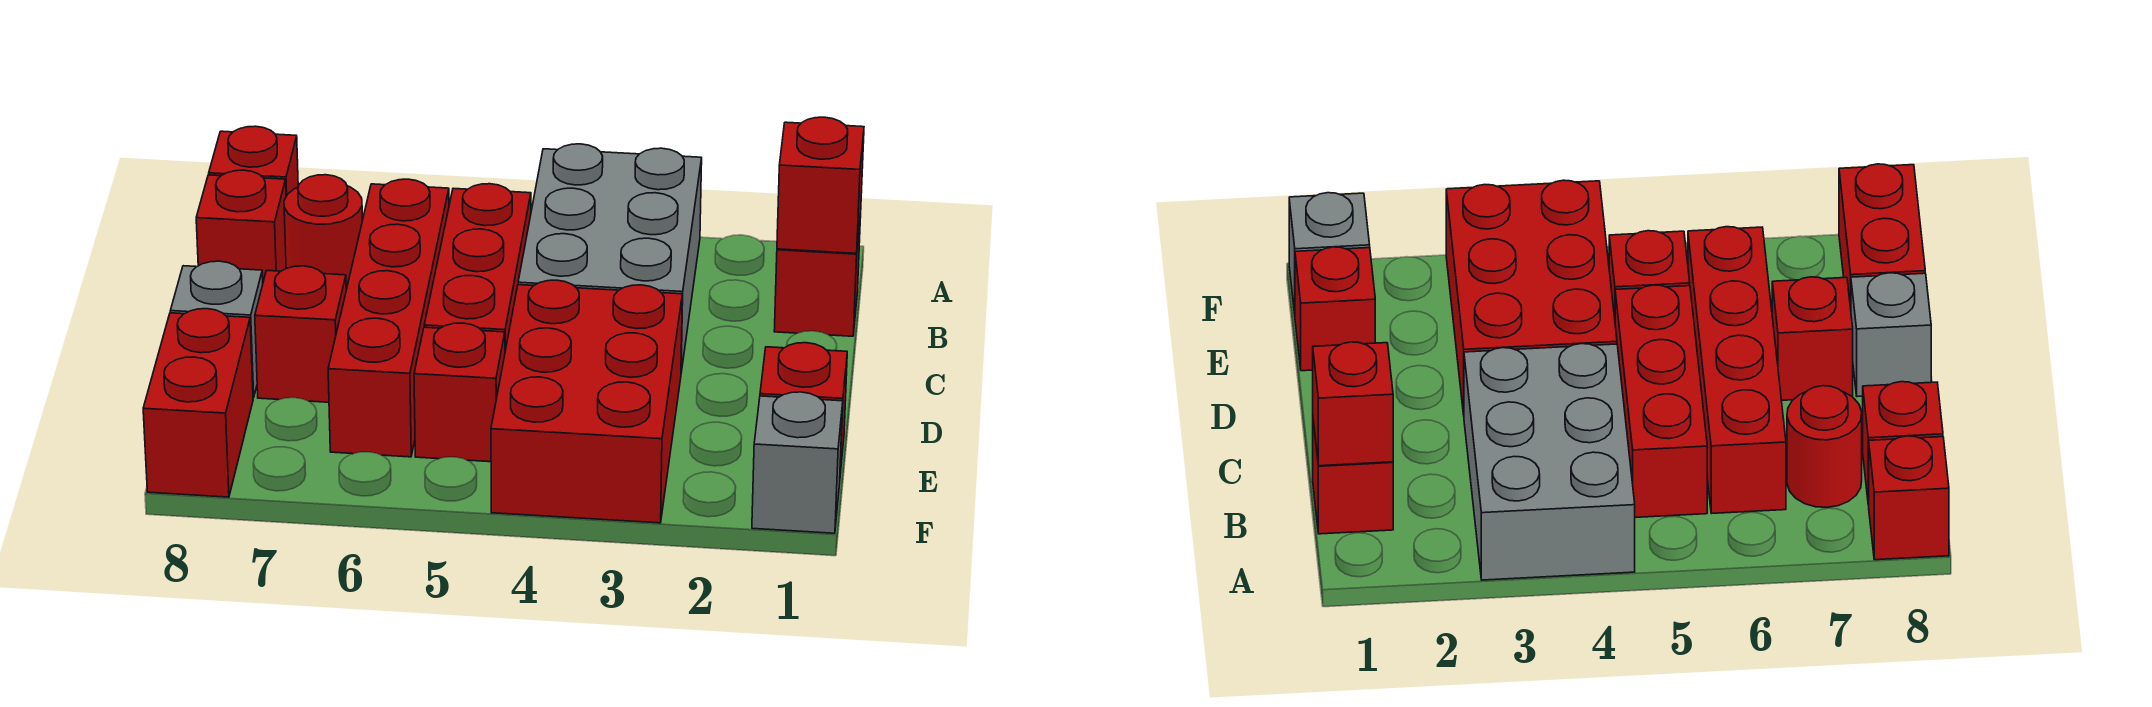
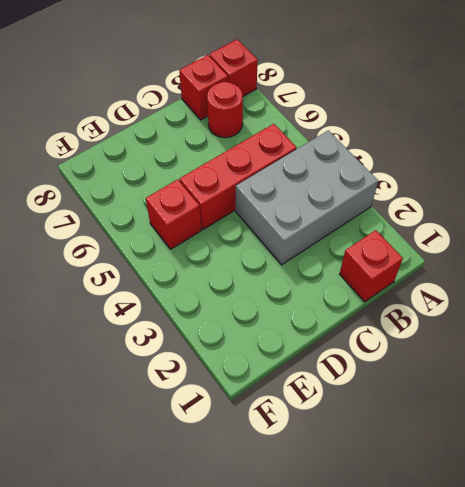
none -> red 1x4 brick [328,179,449,457]
none -> red 2x3 brick [491,280,682,523]
none -> red 1x1 brick [255,266,346,402]

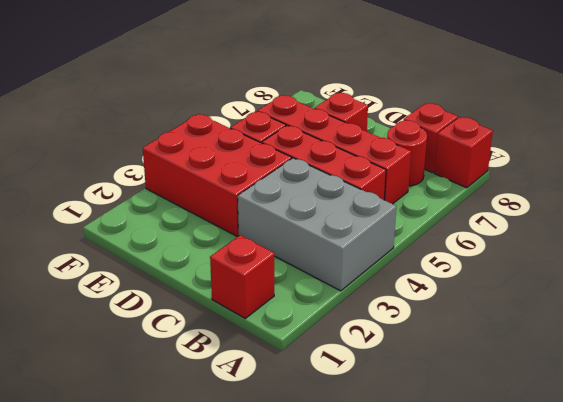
none -> grey 1x1 brick [170,261,263,398]
none -> red 1x1 brick [760,343,847,474]
none -> red 1x2 brick [143,309,253,497]

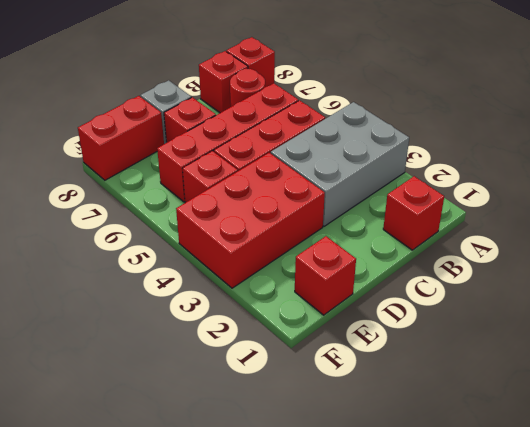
none -> grey 1x1 brick [752,392,843,533]
none -> red 1x1 brick [777,117,864,253]

